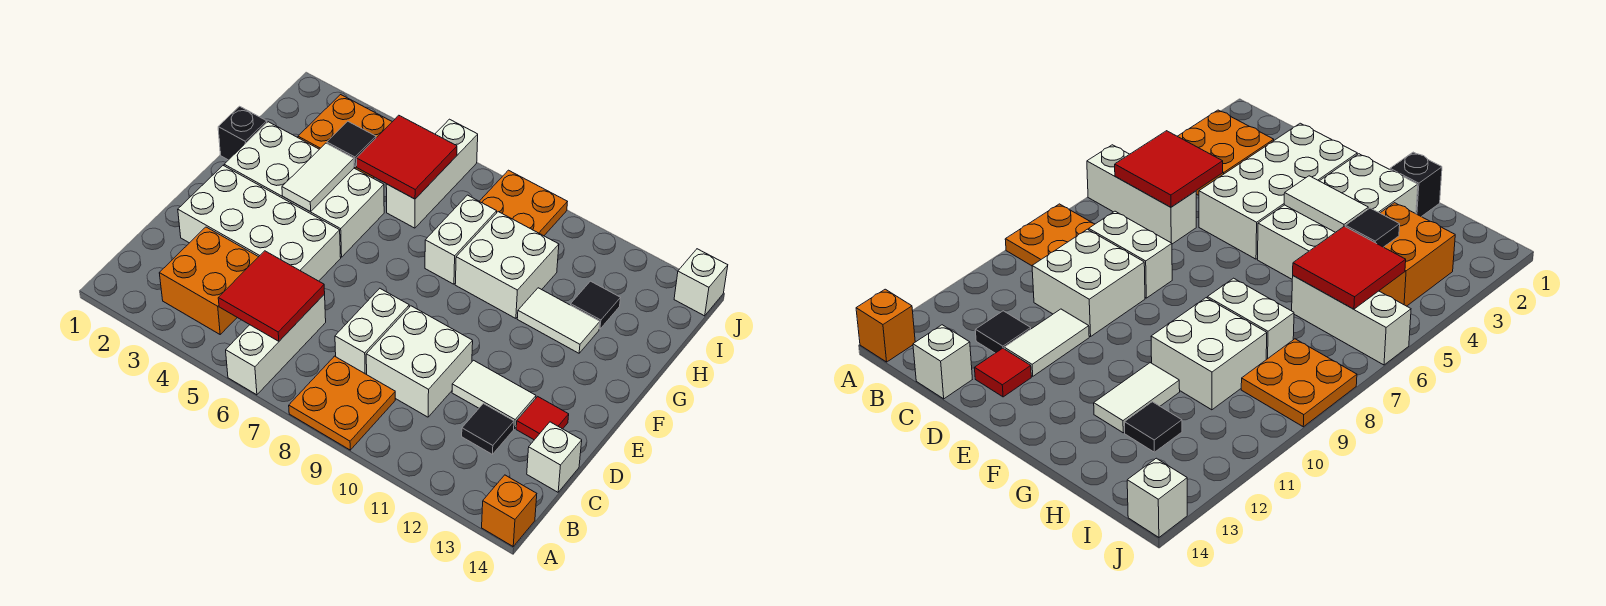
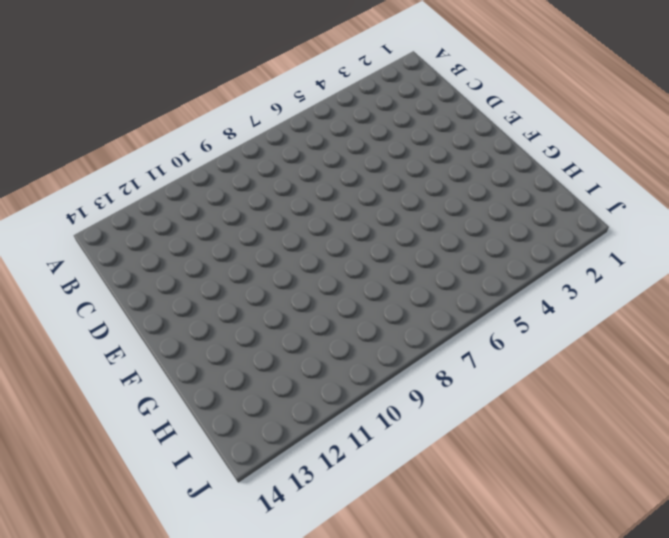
none -> white 1x3 brick [226,294,326,395]
none -> orange 2x2 plate [289,356,395,450]
none -> orange 1x1 brick [482,475,537,546]

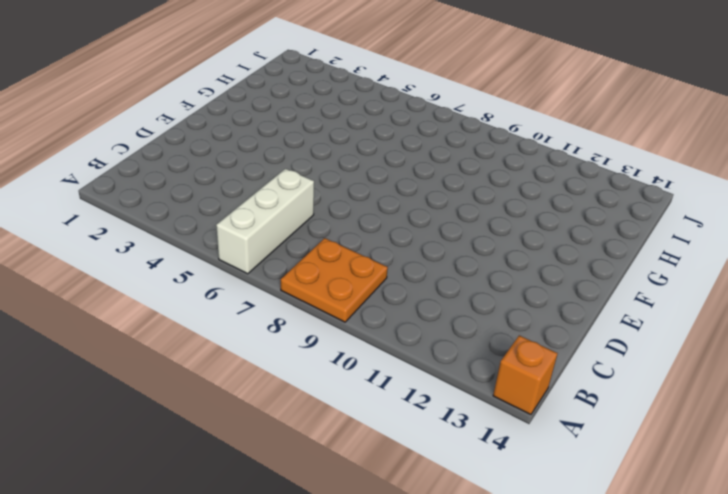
none -> orange 2x2 brick [159,227,258,334]
none -> white 1x2 brick [335,289,409,374]
none -> white 2x2 brick [366,306,473,417]

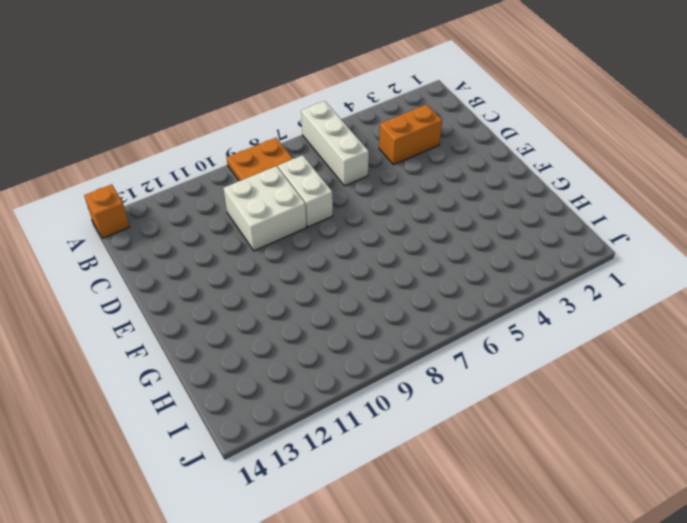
orange 1x2 brick [379,104,442,165] -> orange 2x2 brick [159,227,258,334]
none -> black 1x1 tile [462,404,514,454]
none -> white 1x1 brick [527,422,582,492]
none -> white 2x4 brick [178,166,341,281]

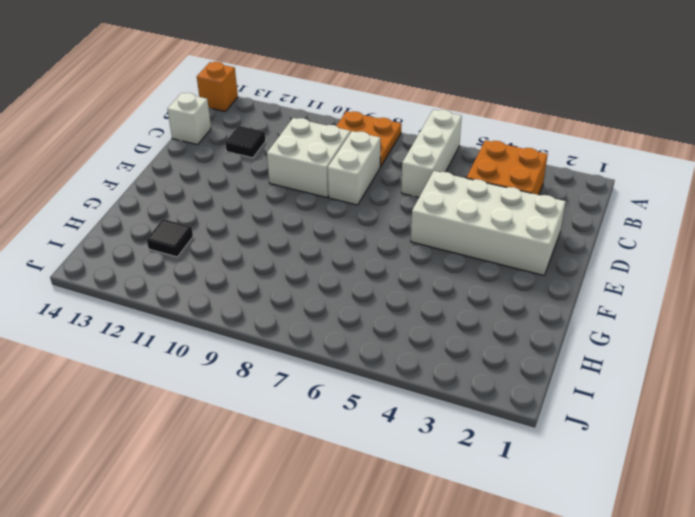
none -> white 1x2 tile [452,360,536,428]
none -> red 1x1 tile [516,397,569,440]
none -> white 2x4 brick [224,122,384,257]

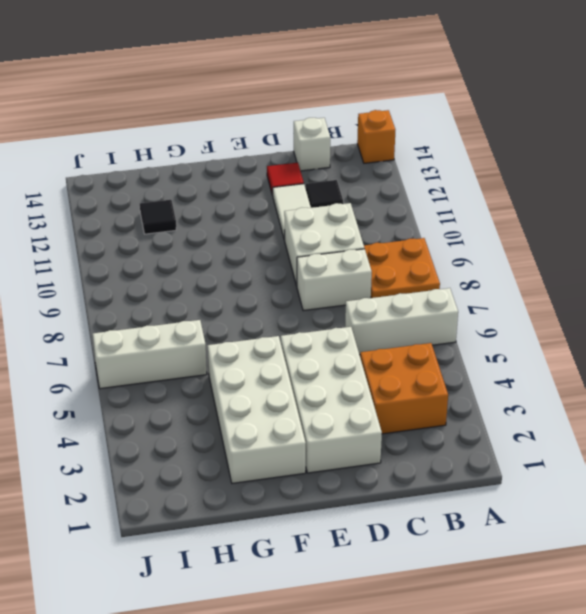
none -> black 1x1 brick [218,106,267,160]
none -> white 1x2 brick [425,195,497,284]
none -> white 2x2 brick [455,212,559,318]

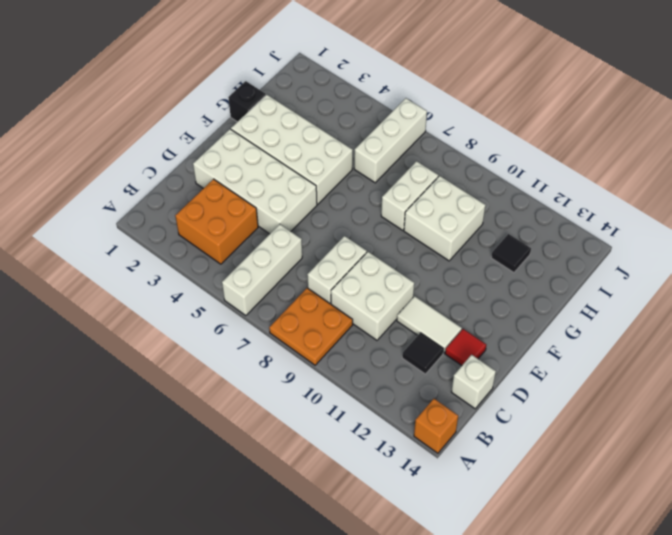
none -> white 1x2 tile [517,288,600,353]
none -> orange 2x2 brick [298,95,392,178]
none -> orange 2x2 plate [479,170,567,236]

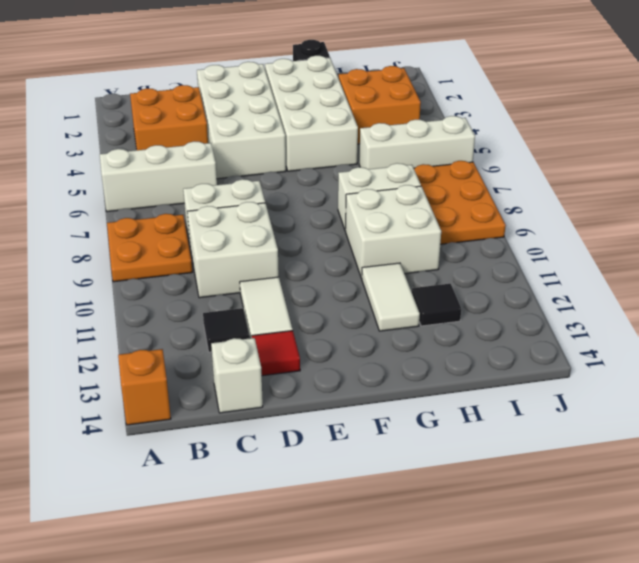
orange 2x3 plate [414,161,506,244] -> orange 2x2 plate [479,170,567,236]
none -> white 1x1 brick [674,249,728,316]
none -> red 2x2 tile [218,251,325,341]
none -> white 1x2 tile [282,143,354,212]

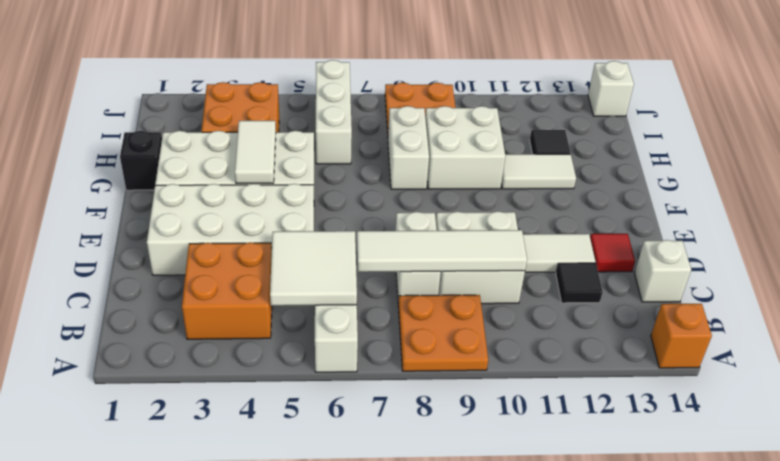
white 2x2 tile [270,231,357,306] -> red 2x2 tile [218,251,325,341]
white 1x4 tile [357,230,527,272] -> none
none -> black 1x1 tile [327,121,376,167]
none -> red 2x2 tile [356,115,457,199]

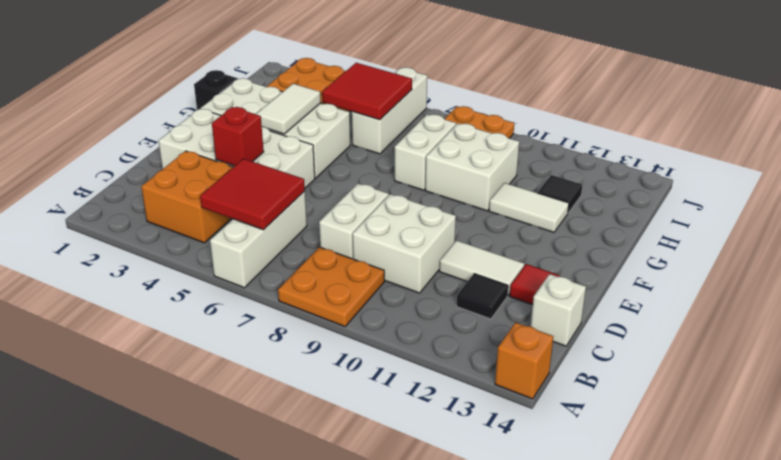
red 1x1 brick [212,107,264,166] -> none
none -> white 1x1 brick [674,249,728,316]
none -> black 1x1 tile [327,121,376,167]

